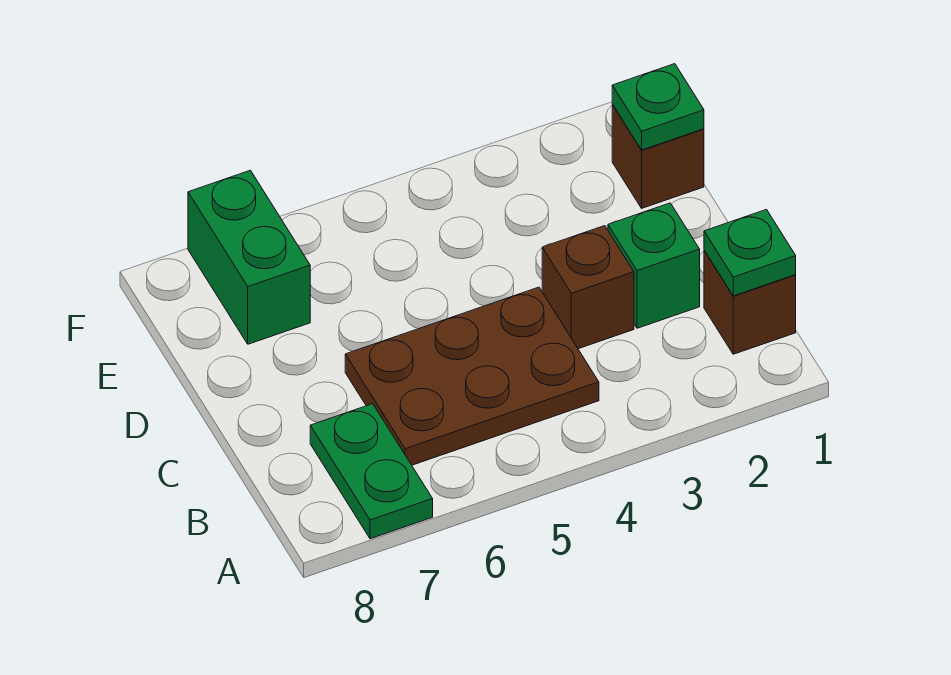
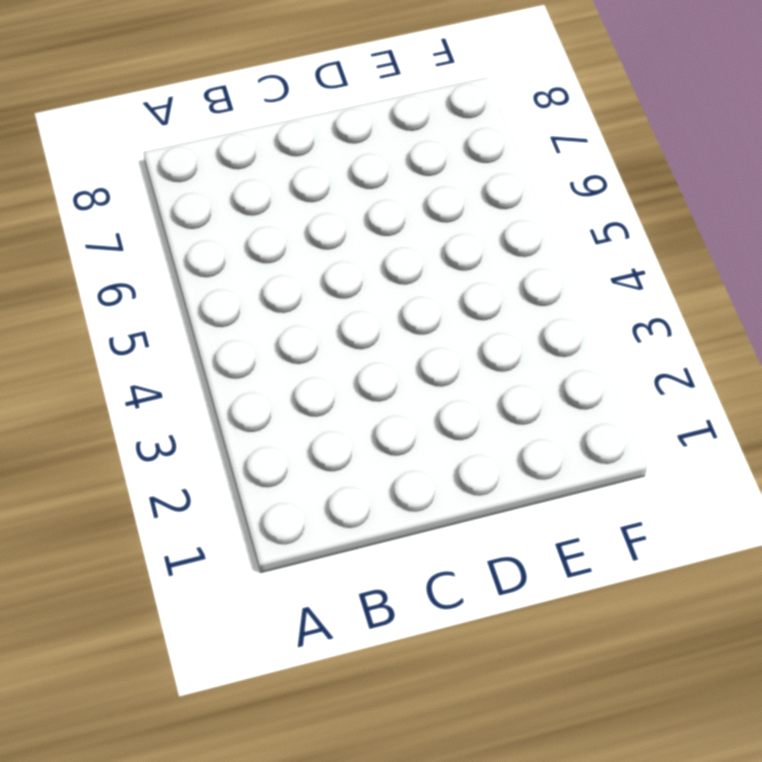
none -> green 1x2 plate [310,404,433,539]
none -> brown 1x1 brick [704,251,796,354]

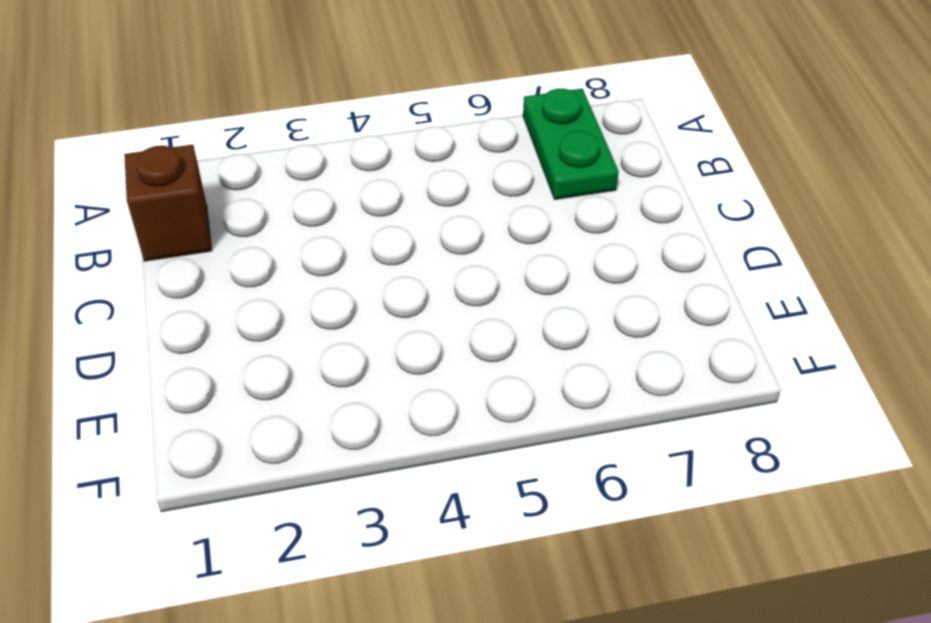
none -> brown 2x3 plate [345,287,599,465]
none -> green 1x1 brick [608,203,700,328]

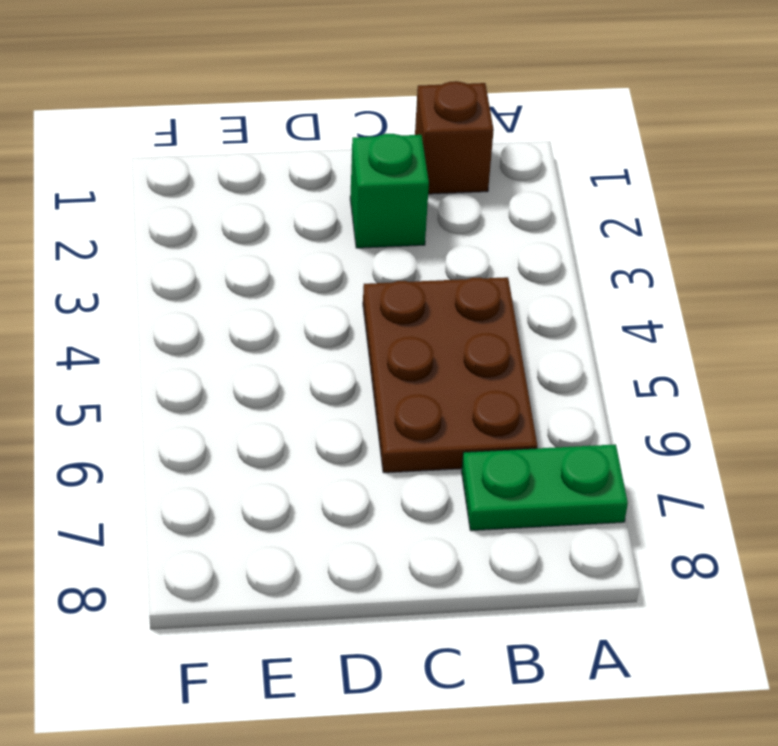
none -> brown 1x1 brick [542,226,634,349]
none -> brown 1x1 brick [612,105,704,208]

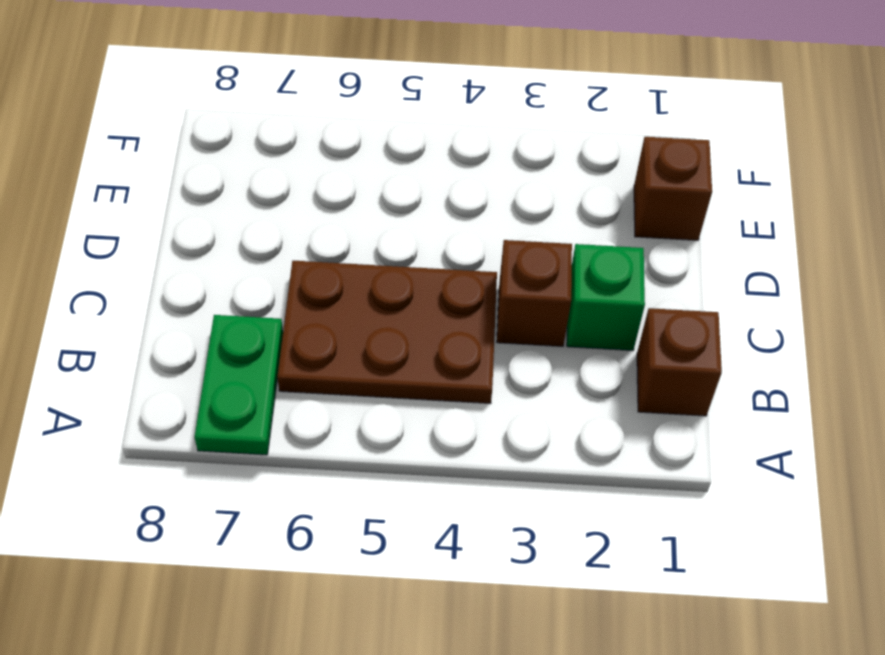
none -> green 1x2 brick [188,170,310,344]
none -> green 1x1 plate [704,210,796,296]

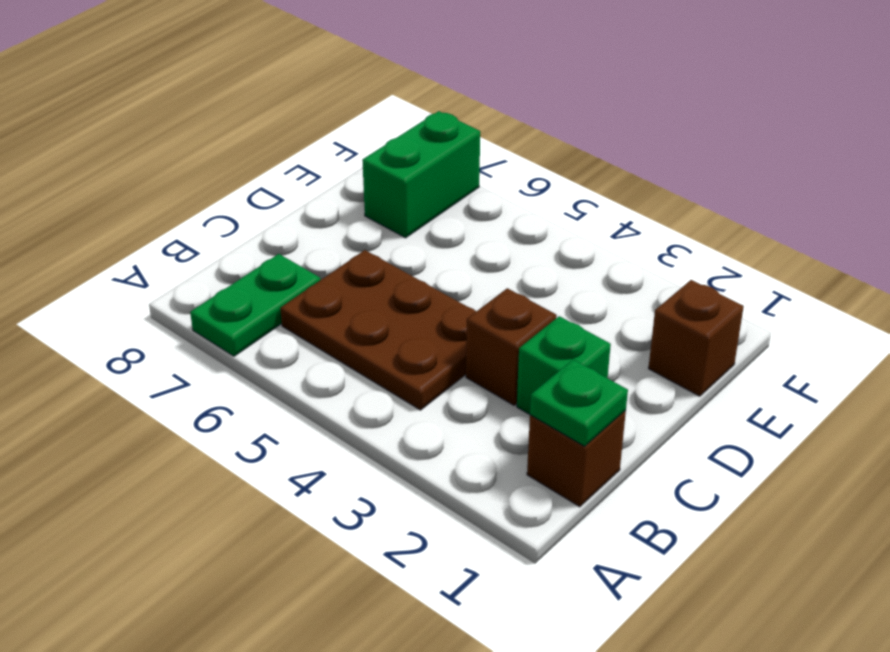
none -> green 1x1 plate [612,64,704,150]

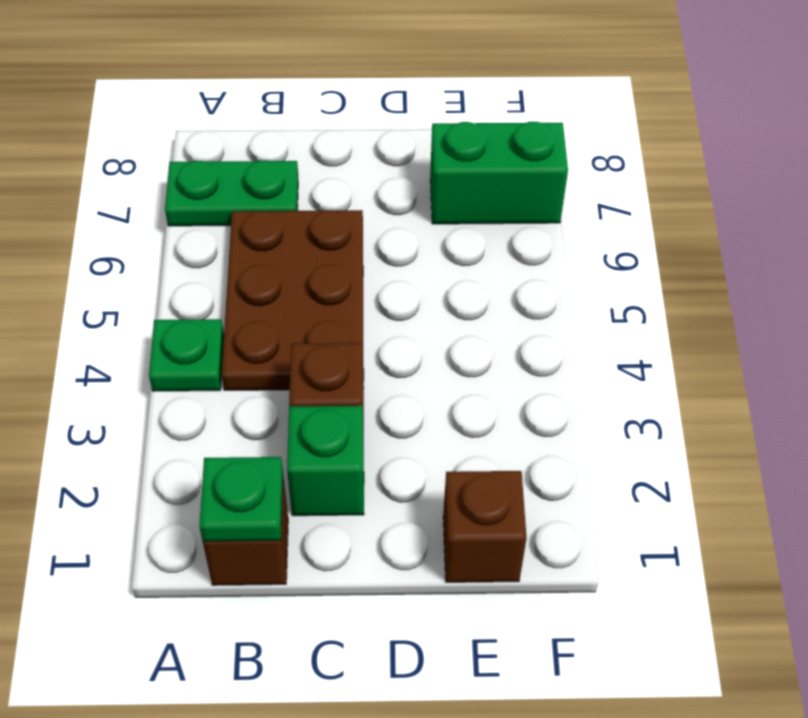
green 1x1 plate [149,319,224,391] -> green 1x1 plate moved to [612,64,704,150]

